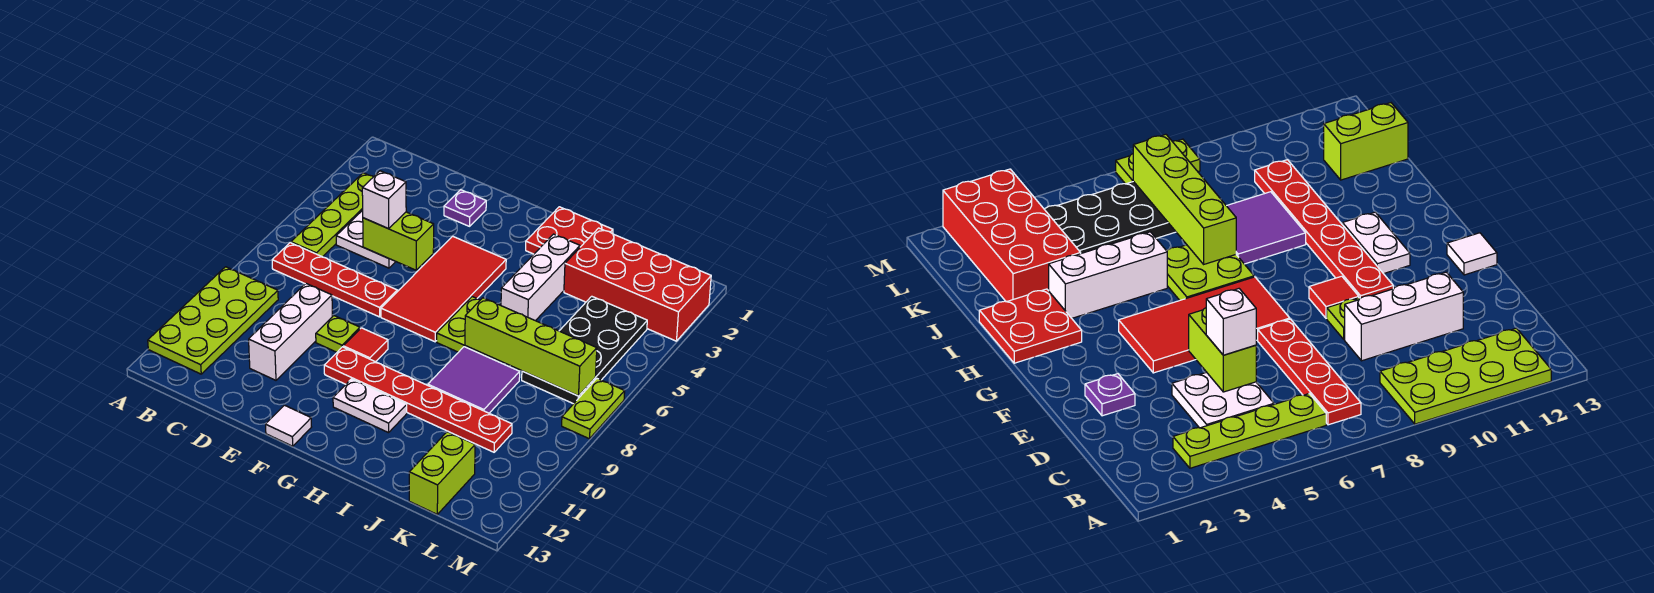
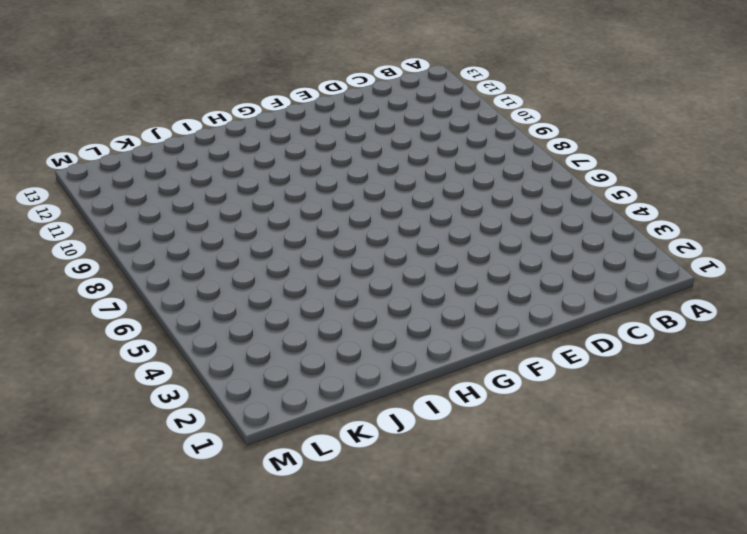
none -> lime 2x4 plate [148,267,278,374]
none -> lime 1x4 plate [291,173,373,257]
none -> red 1x4 plate [272,243,397,317]

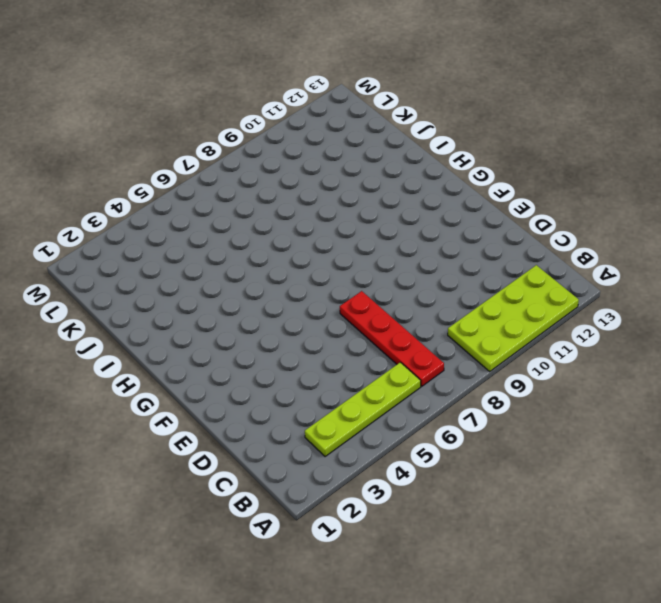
none -> white 2x2 plate [336,210,396,268]
none -> white 1x3 brick [249,284,333,380]
none -> purple 1x1 plate [444,190,486,226]

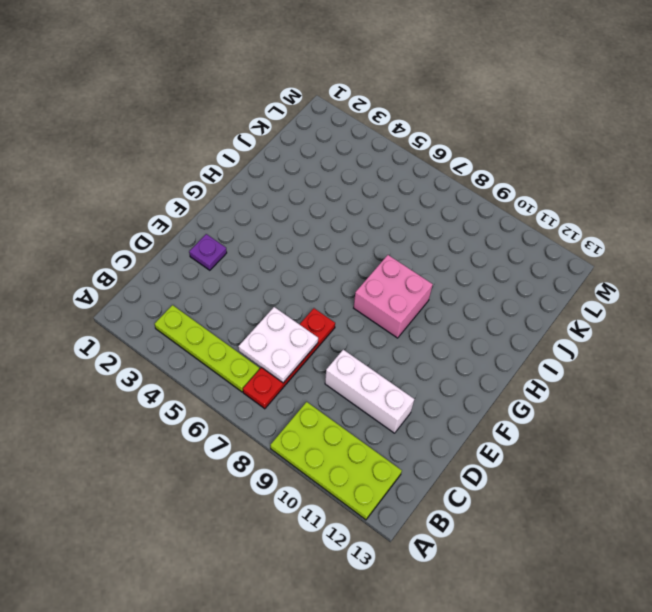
white 2x2 plate [238,307,318,383] -> white 2x2 plate moved to [336,210,396,268]
pink 2x2 brick [354,255,433,338] -> none
none -> lime 1x1 plate [316,316,360,352]
none -> red 2x4 tile [381,236,506,342]
none -> red 1x1 tile [343,328,388,362]

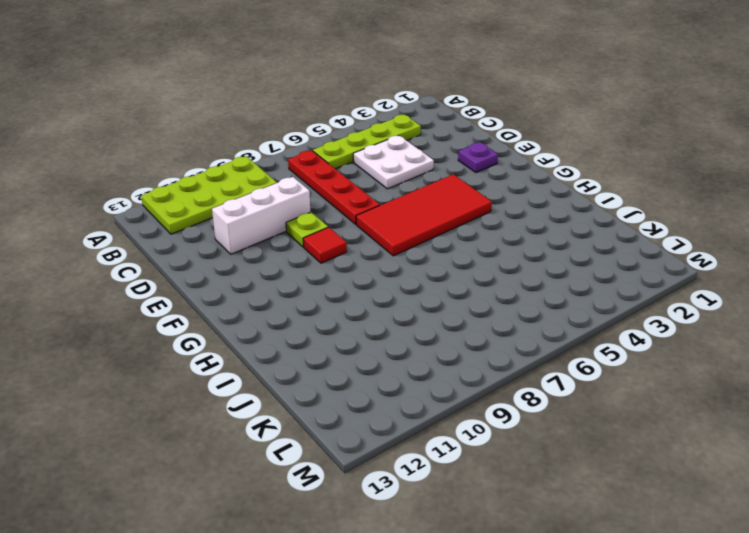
none -> red 1x6 plate [324,347,512,452]
none -> white 1x1 tile [266,405,311,446]
none -> white 1x2 plate [333,379,407,433]

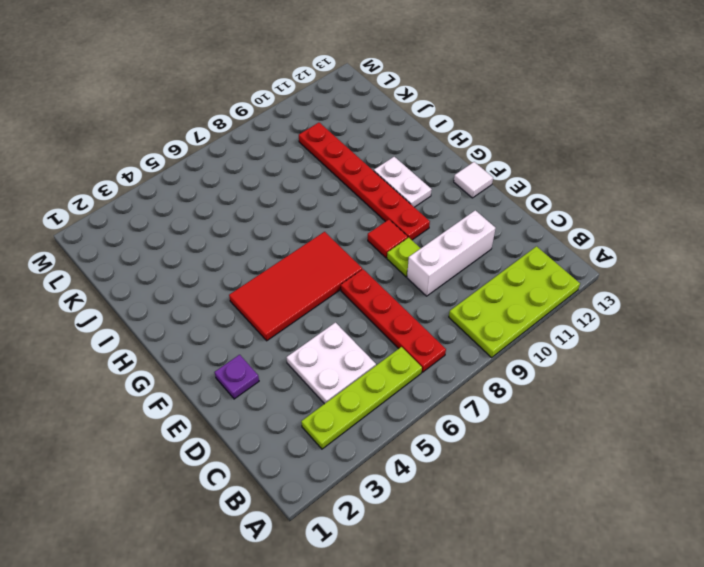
none -> red 2x2 plate [526,207,613,254]
none -> lime 2x2 plate [437,297,498,361]
none -> white 1x3 brick [501,234,580,321]

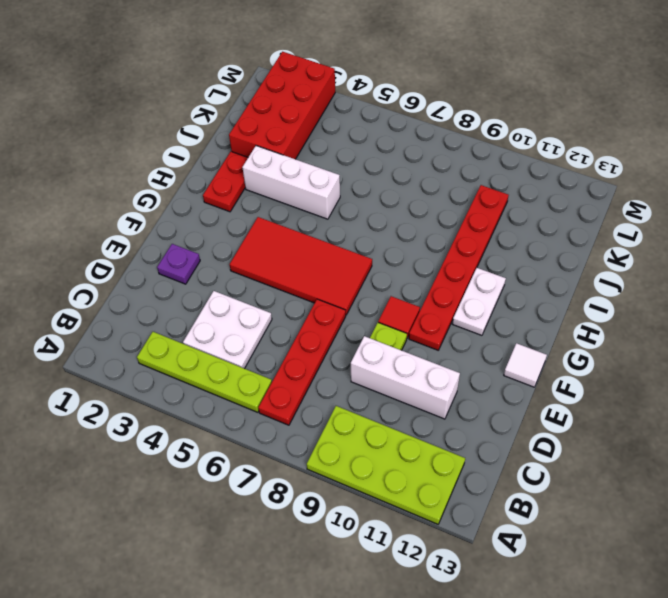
red 1x2 plate [203,151,248,212] -> red 2x2 plate [526,207,613,254]
none -> lime 2x2 plate [437,297,498,361]
none -> purple 2x2 tile [428,347,520,413]
none -> black 2x4 plate [522,296,647,404]

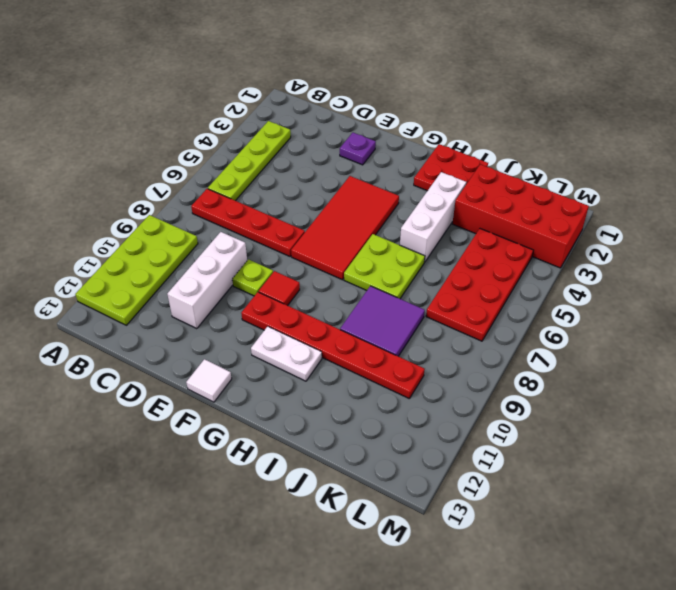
red 2x4 plate [426,229,533,341] -> black 2x4 plate [522,296,647,404]
none -> white 2x2 plate [336,210,396,268]
none -> lime 1x2 brick [409,432,475,514]
none -> lime 1x2 plate [562,379,625,439]

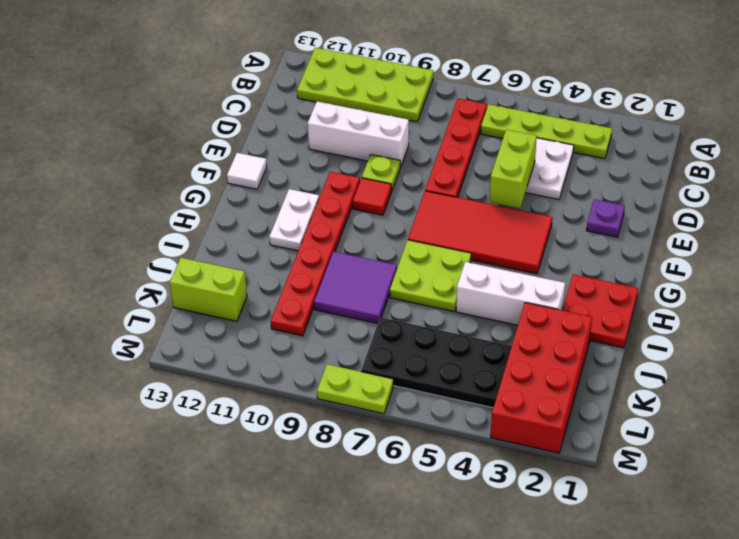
none -> lime 1x4 brick [465,298,597,396]
none -> white 1x1 brick [362,171,406,229]

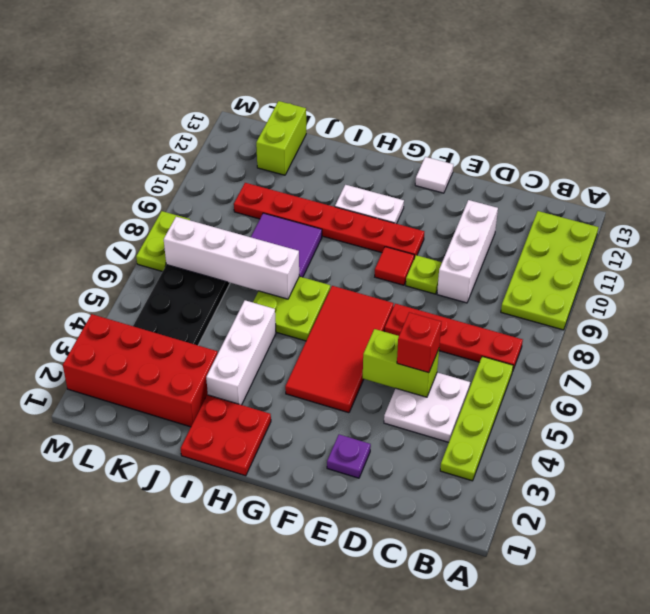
red 1x1 brick [397,312,441,373] -> white 1x1 brick [362,171,406,229]
white 1x4 brick [164,217,299,299] -> lime 1x4 brick [465,298,597,396]

